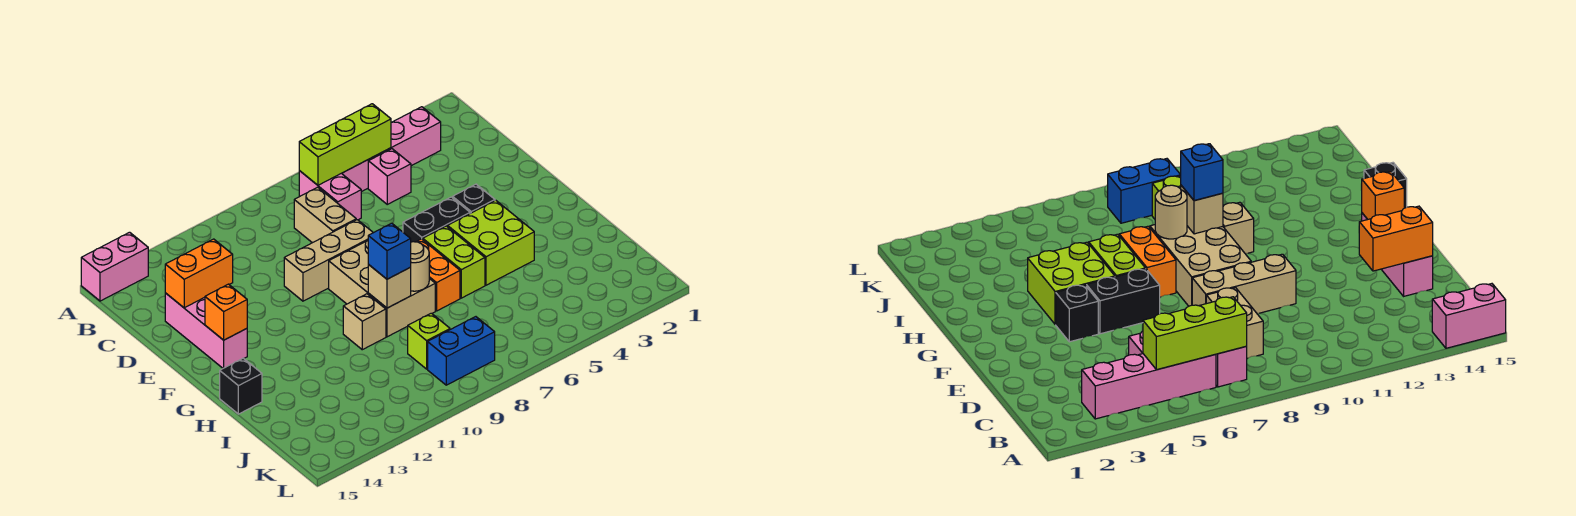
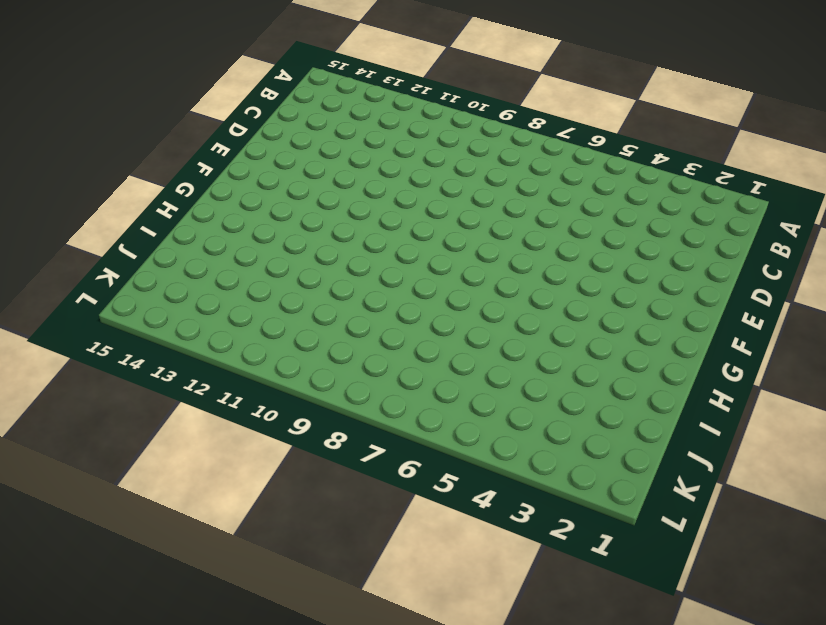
none -> pink 1x2 brick [81,232,148,301]
none -> pink 1x4 brick [342,107,441,192]
none -> pink 1x2 brick [299,171,361,220]

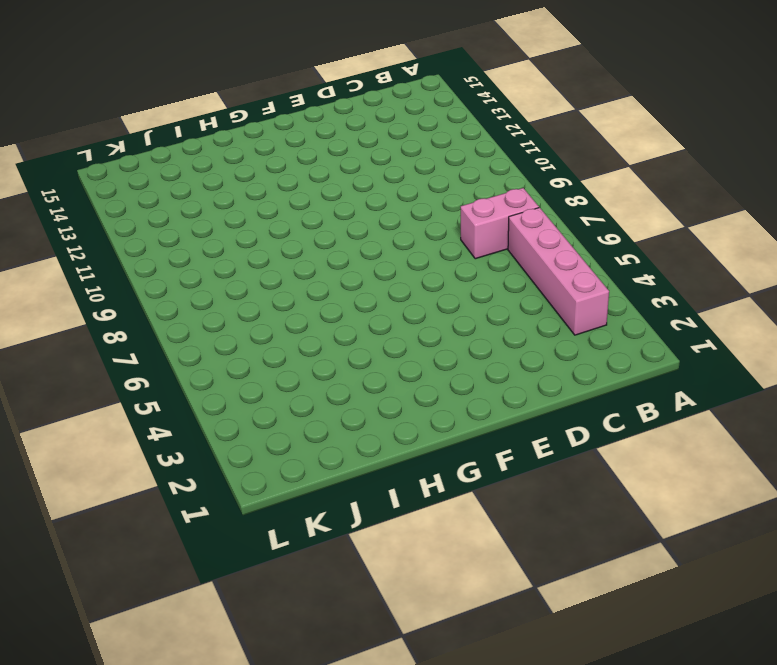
none -> pink 1x2 brick [81,232,148,301]
none -> pink 1x1 brick [368,149,411,204]
none -> tan 1x2 brick [294,187,356,243]

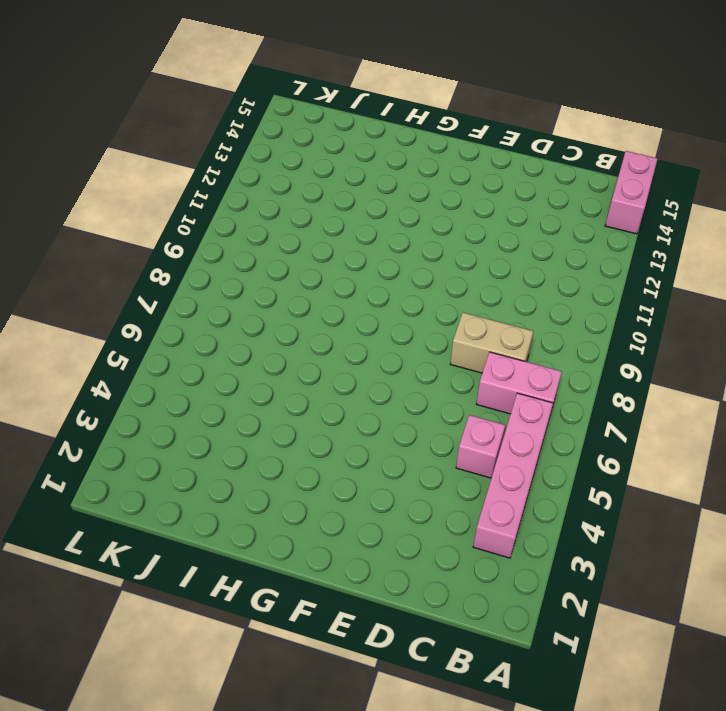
none -> pink 1x3 brick [165,293,247,368]
none -> tan 1x3 brick [284,220,373,301]
none -> black 1x1 brick [453,184,495,213]

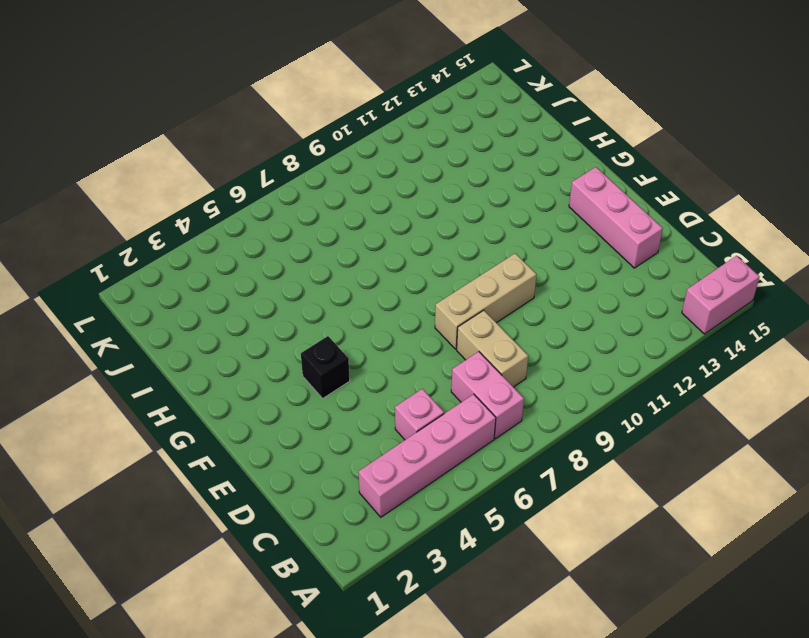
none -> black 1x2 brick [403,197,470,242]
none -> tan 2x3 brick [329,241,435,337]
none -> lime 2x2 brick [448,200,534,285]

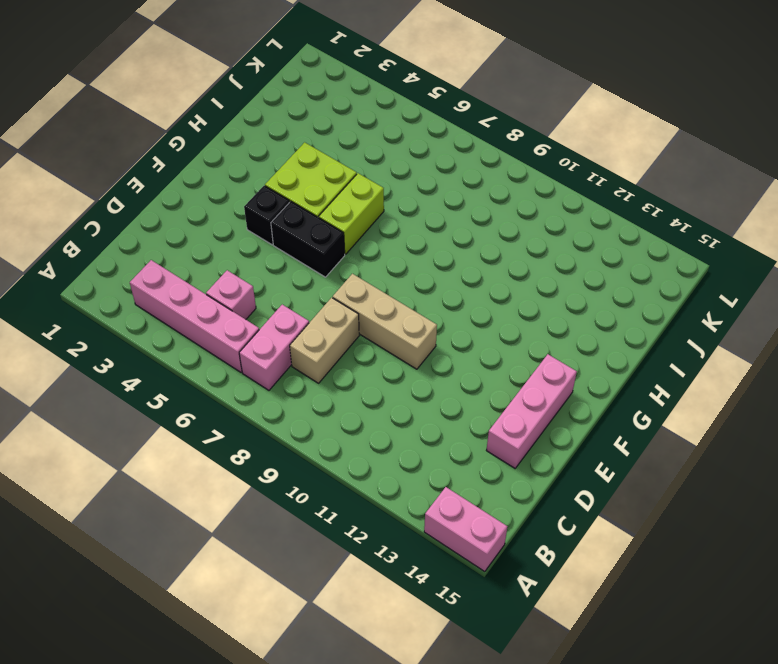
none -> tan 2x3 brick [329,241,435,337]
none -> orange 1x2 brick [417,239,460,311]
none -> tan 1x1 brick [343,294,386,350]

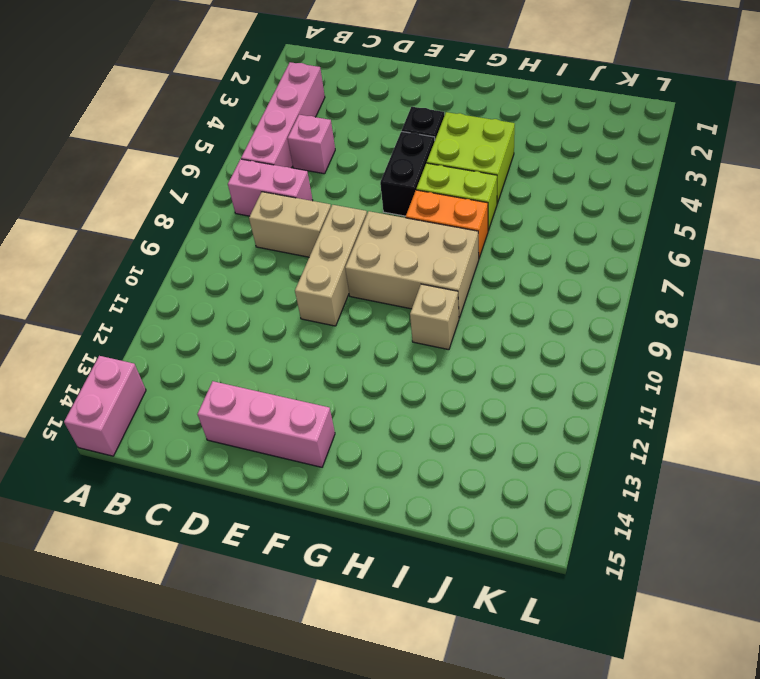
none -> black 1x1 brick [220,358,262,414]
none -> lime 1x1 brick [408,313,450,369]
none -> blue 1x2 brick [428,317,495,385]

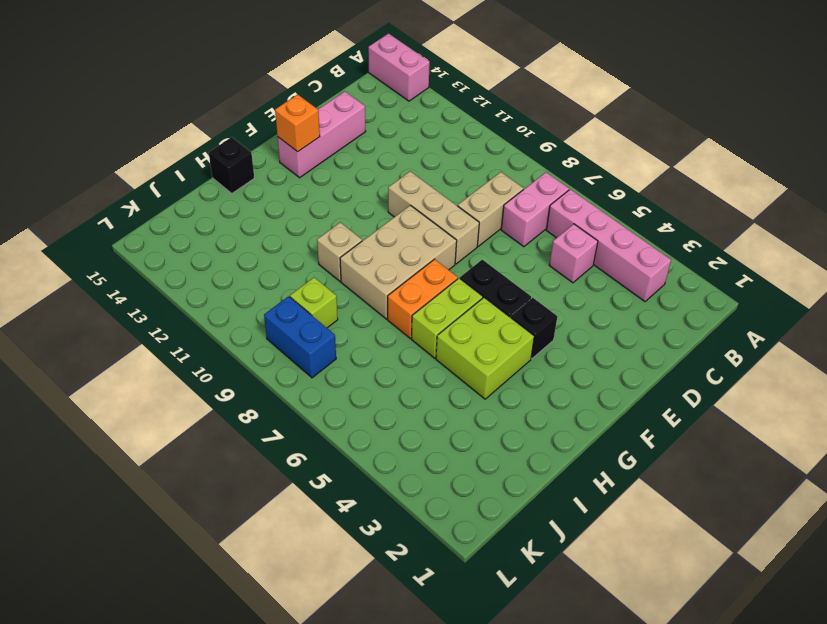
none -> lime 1x3 brick [299,104,391,185]
none -> orange 1x2 brick [165,239,233,308]
none -> tan 1x1 round brick [410,242,429,291]

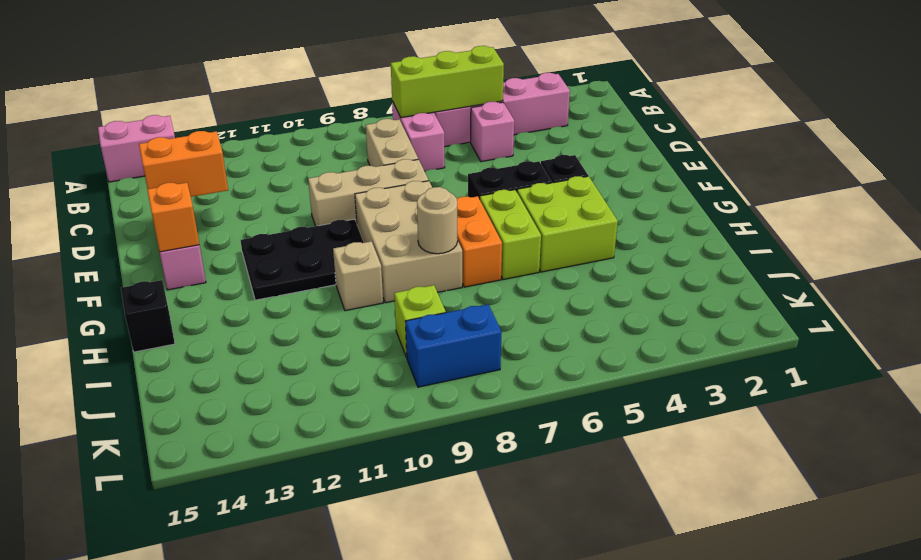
black 2x3 plate [241,219,364,300] -> none
none -> tan 1x1 brick [368,264,411,308]
none -> blue 1x1 brick [368,223,411,279]

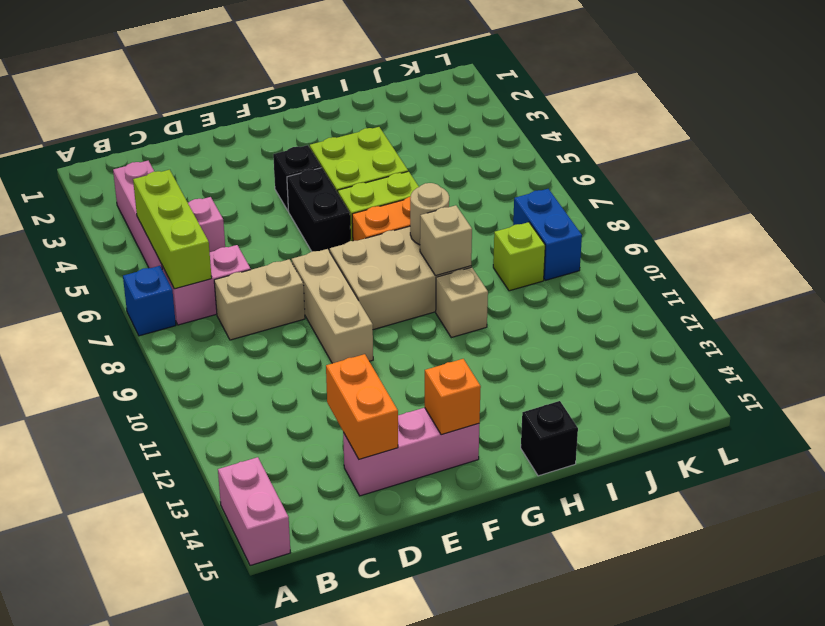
blue 1x1 brick [123,266,176,336] -> blue 1x1 brick moved to [368,223,411,279]

